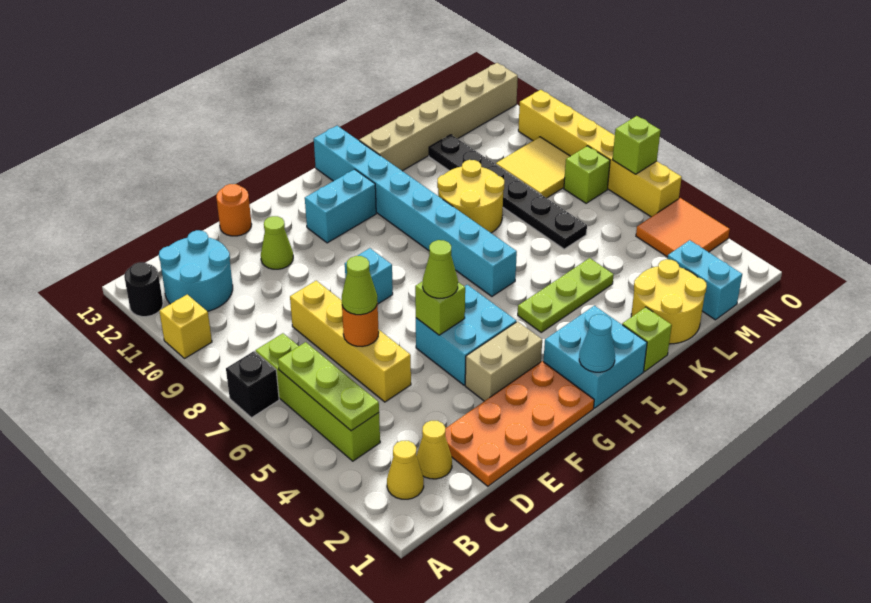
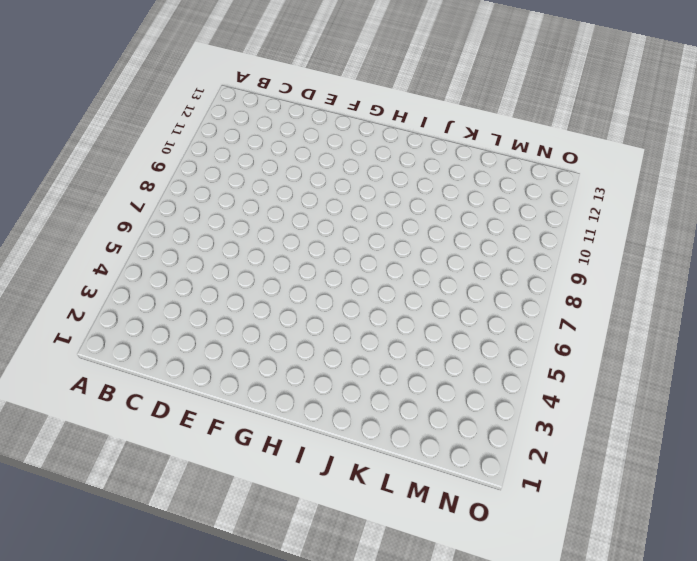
none -> black 1x1 brick [226,351,279,418]
none -> yellow 1x1 brick [159,295,212,359]
none -> black 1x1 round brick [124,262,163,317]
none -> yellow 1x1 cone [387,441,424,499]

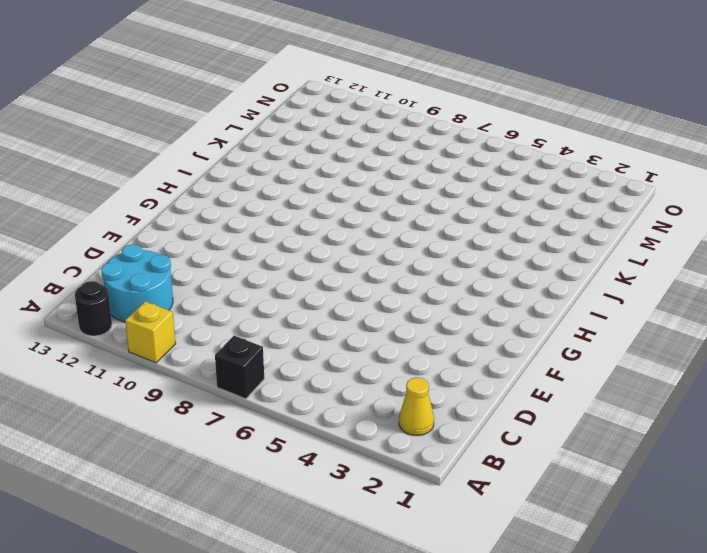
none -> lime 1x4 brick [255,333,380,461]
none -> yellow 1x1 cone [416,421,452,479]
none -> orange 2x4 plate [445,361,594,486]
none -> yellow 1x4 brick [290,281,411,402]

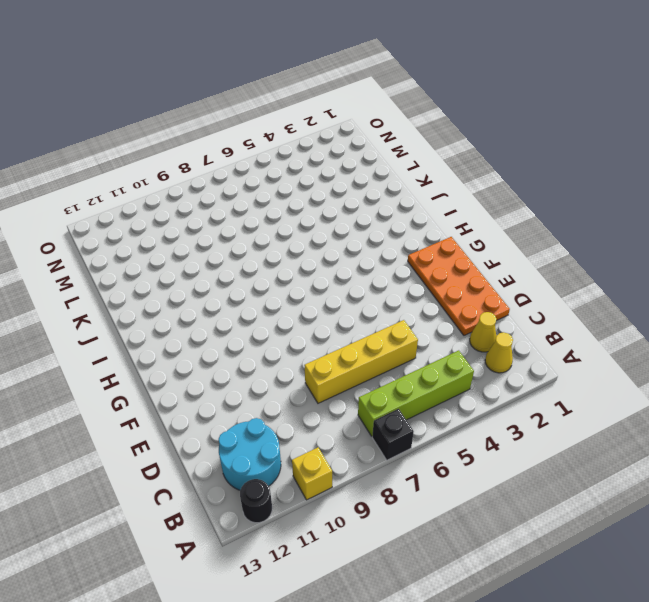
none -> lime 1x1 cone [261,216,293,269]
none -> orange 1x1 round brick [216,184,252,236]
none -> tan 1x2 brick [465,322,542,401]
none -> cyan 2x2 brick [416,285,516,385]

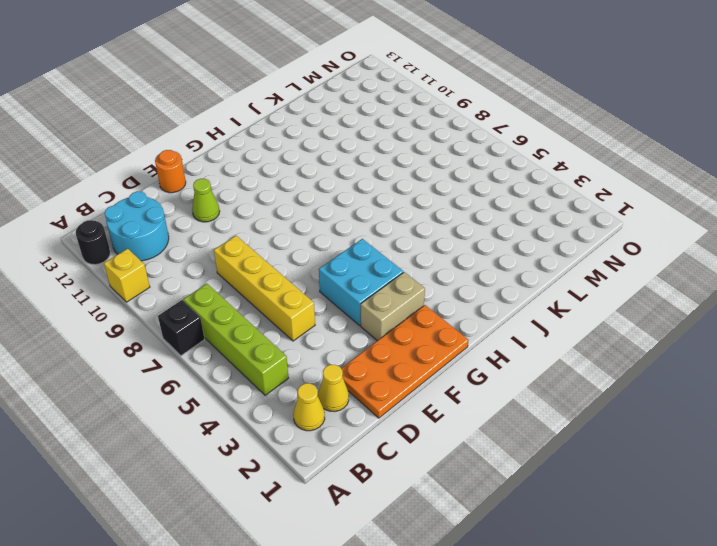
none -> cyan 1x1 brick [345,248,393,304]
none -> cyan 1x2 brick [305,169,376,243]
none -> cyan 2x2 brick [543,306,647,408]
none -> lime 1x3 plate [518,258,614,332]

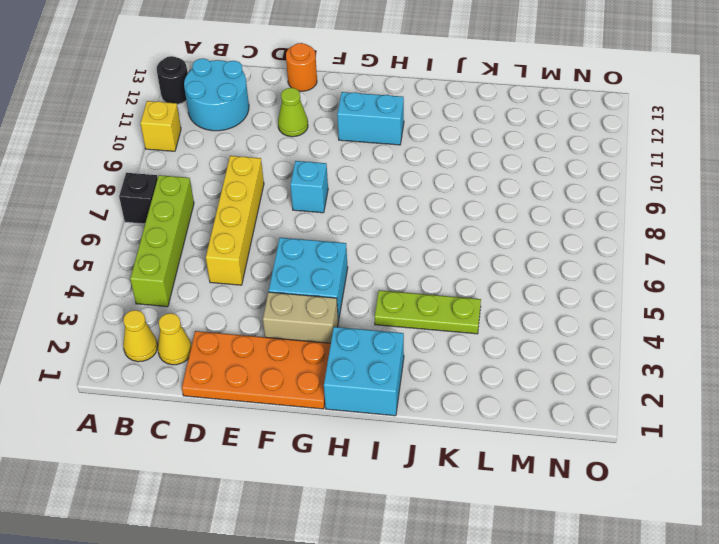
none -> cyan 1x8 brick [314,126,517,296]
none -> lime 1x1 brick [622,307,672,372]
none -> yellow 2x2 round brick [437,160,504,233]
none -> tan 1x6 brick [359,63,518,171]

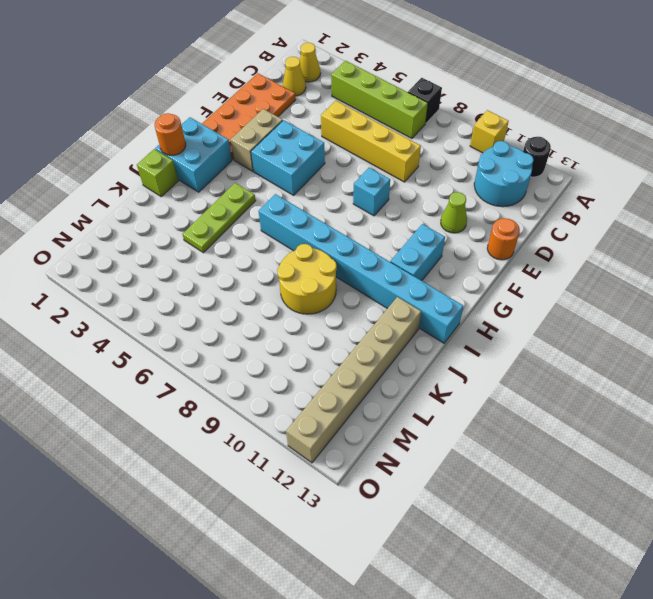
orange 1x1 round brick [154,113,186,155] -> orange 1x1 round brick moved to [342,302,379,347]
none -> yellow 2x2 round brick [631,259,707,344]
none -> black 1x6 plate [429,135,587,249]
none -> cyan 1x2 brick [667,240,742,320]
none -> yellow 2x2 tile [496,137,570,198]

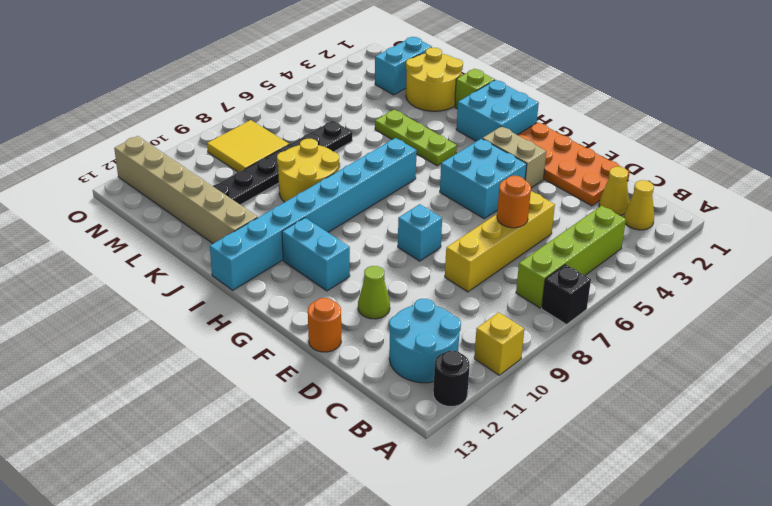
none -> orange 2x2 tile [636,198,730,257]
none -> lime 1x1 brick [564,146,610,203]
none -> yellow 1x6 brick [518,90,682,217]
none -> lime 1x3 plate [278,342,379,431]

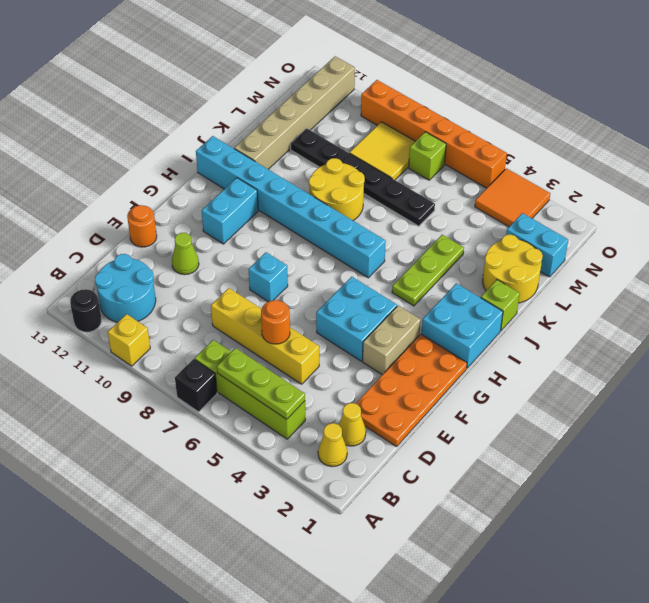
orange 1x6 brick [361,80,507,188] -> yellow 1x6 brick [518,90,682,217]
none -> lime 1x1 brick [415,281,465,335]
none -> cyan 1x1 cone [579,314,615,372]
none -> lime 1x1 brick [613,116,661,174]
none -> lime 1x1 cone [342,256,377,315]

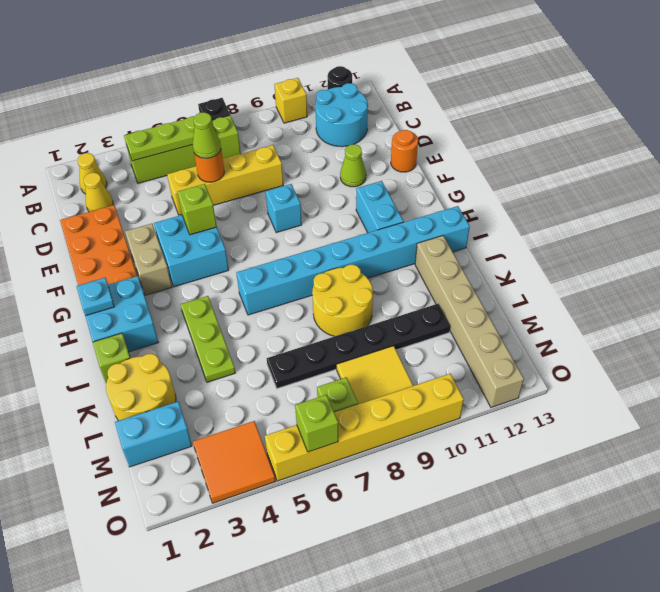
cyan 1x1 plate [76,278,114,316] -> cyan 1x1 cone [579,314,615,372]
none -> lime 1x1 cone [423,240,458,298]

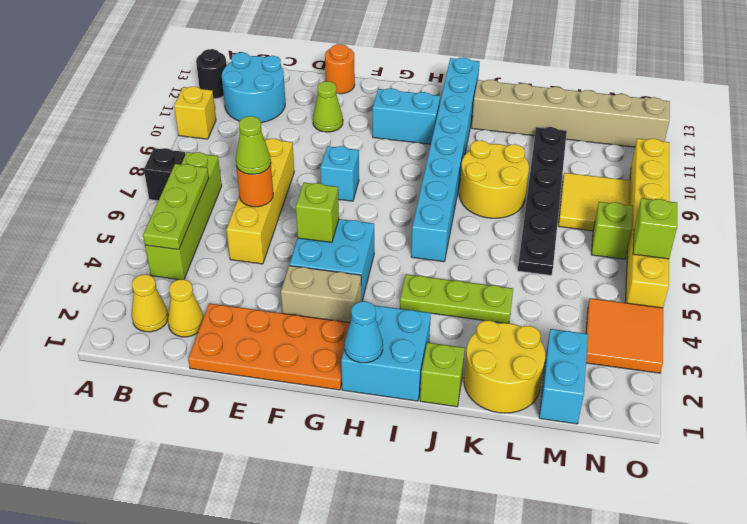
none -> lime 1x1 cone [423,240,458,298]

